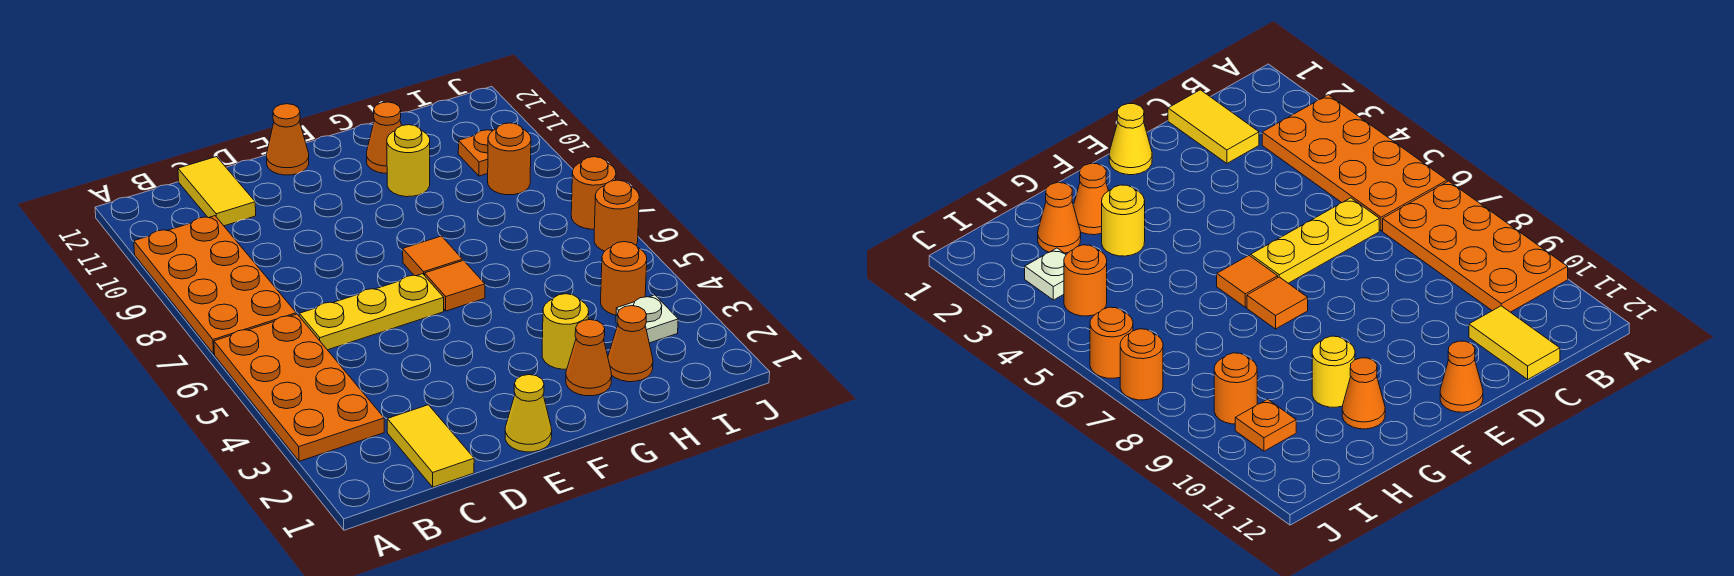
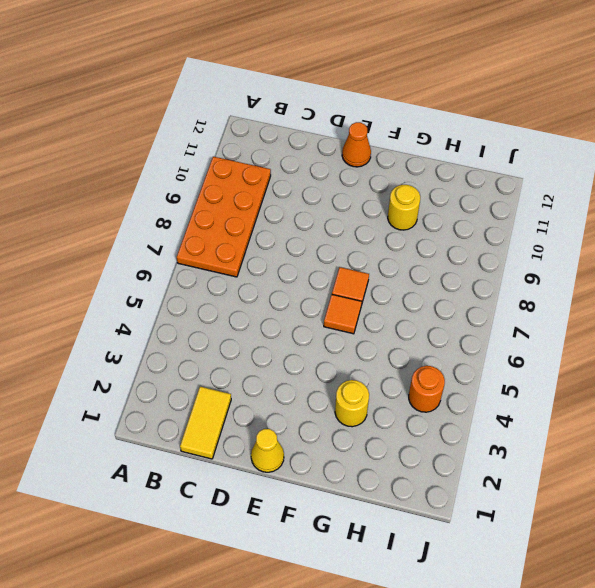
none -> orange 2x4 plate [214,314,384,461]
none -> yellow 1x3 plate [299,274,444,350]
none -> yellow 1x2 tile [178,157,256,226]

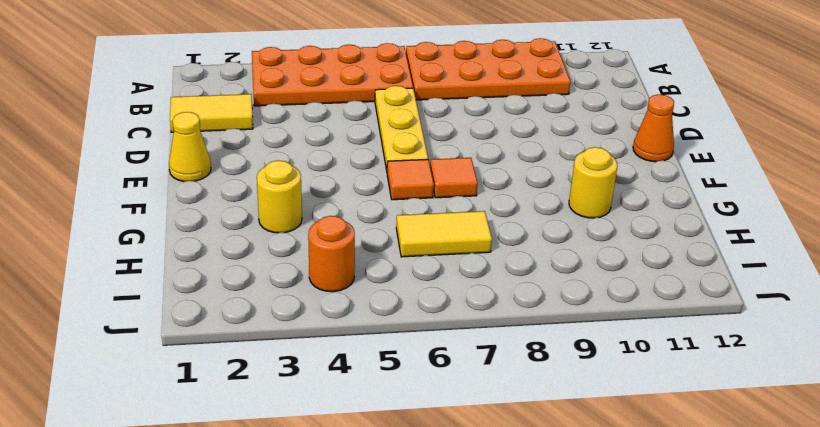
yellow 1x2 tile [396,211,492,257] -> yellow 1x2 tile moved to [178,157,256,226]
none -> orange 1x1 cone [566,320,612,396]
none -> orange 1x1 cone [367,102,402,173]
none -> orange 1x1 cone [608,306,653,382]

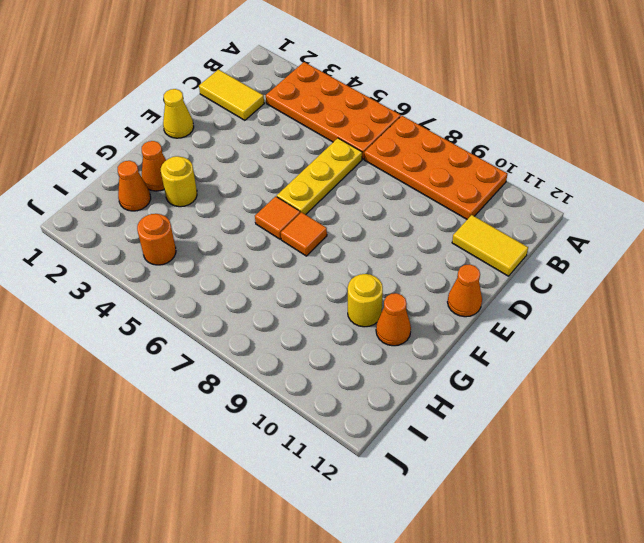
none -> white 1x1 plate [616,295,678,343]
none -> orange 1x1 round brick [488,123,531,195]
none -> orange 1x1 plate [458,129,495,176]

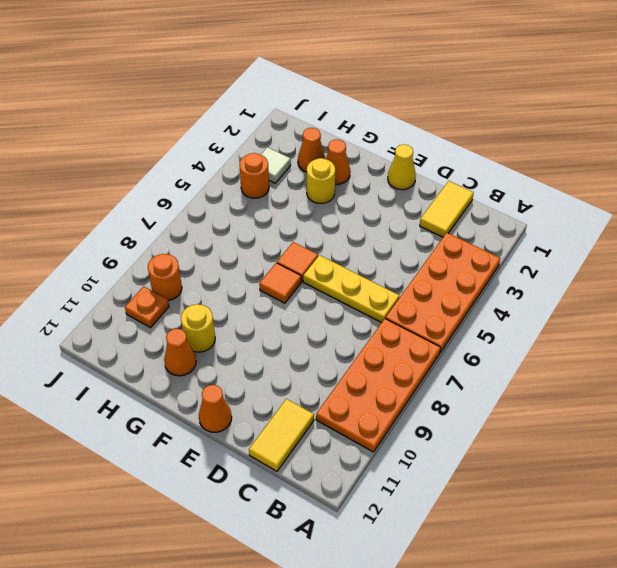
white 1x1 tile [261,147,291,183] -> white 1x1 plate [616,295,678,343]
none -> orange 1x1 round brick [594,180,639,251]
none -> orange 1x1 round brick [571,157,616,229]

